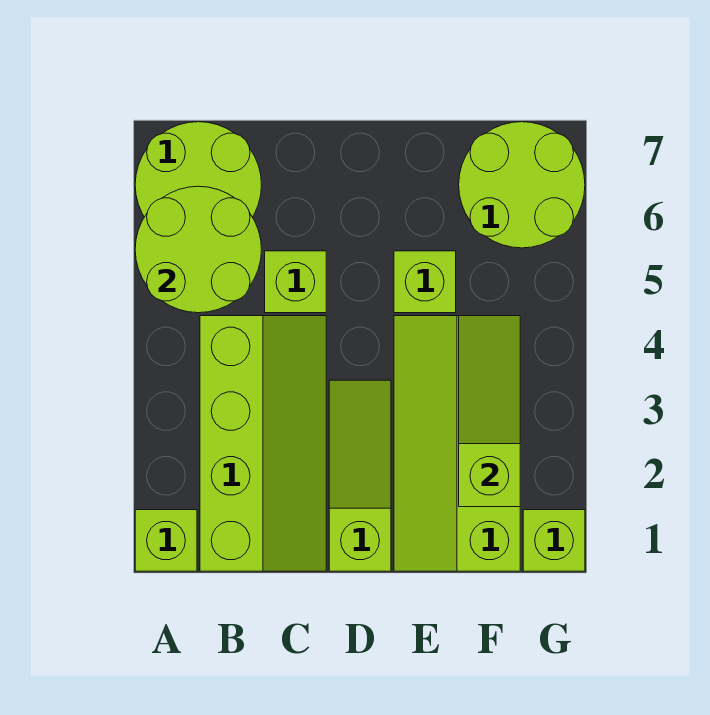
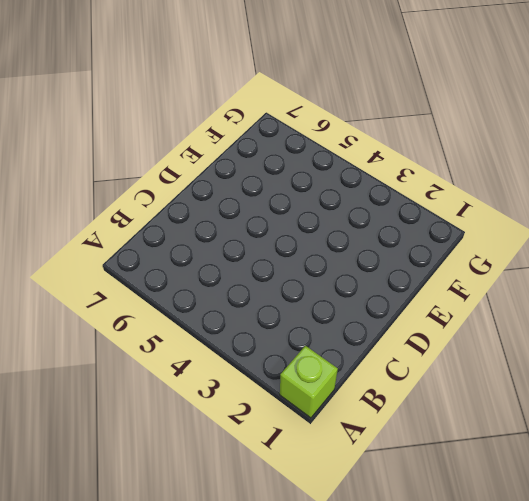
none -> lime 2x2 round brick [135,122,262,217]
none -> lime 2x4 slope [200,316,326,571]

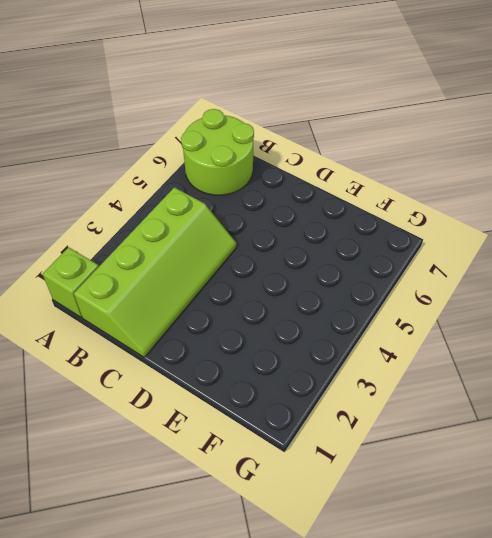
none -> lime 1x1 brick [265,251,326,313]
none -> lime 1x3 slope [329,380,391,571]

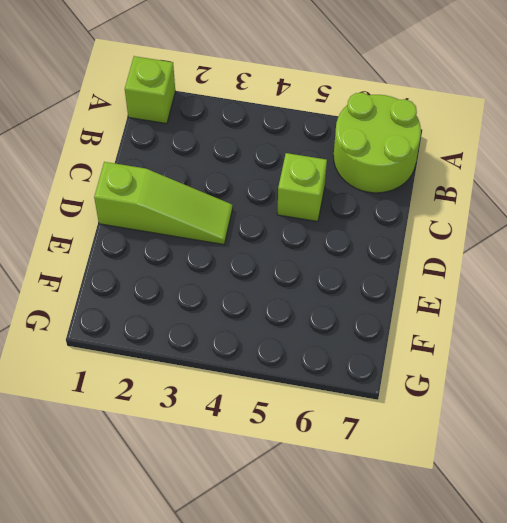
none -> lime 2x4 slope [200,316,326,571]
none -> lime 2x4 slope [394,316,520,571]

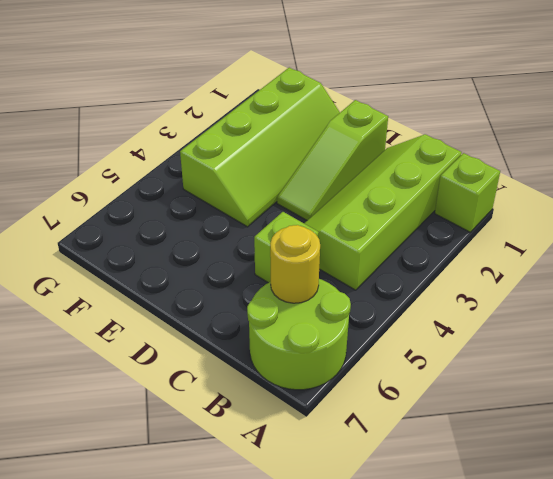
yellow 1x1 round brick [270,225,320,303] -> lime 2x2 round brick [135,186,262,313]
none -> lime 1x1 brick [394,251,456,313]
none -> lime 2x2 round brick [459,122,585,248]

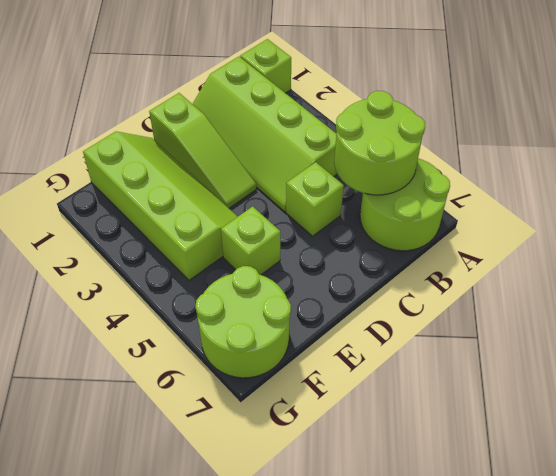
none -> lime 1x1 brick [523,510,585,571]
none -> lime 1x3 slope [459,316,520,507]

